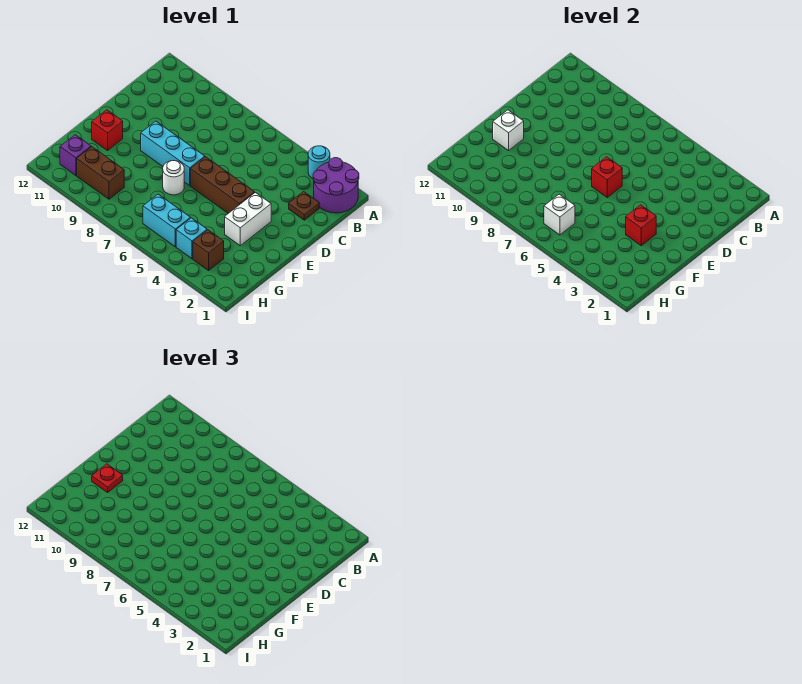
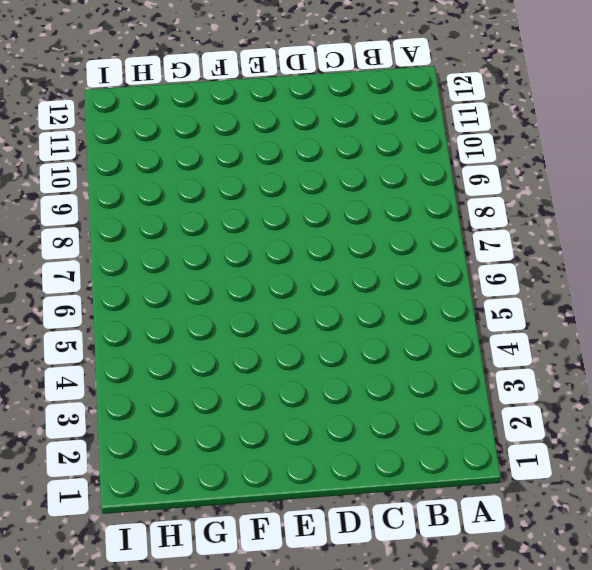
none -> purple 2x2 round brick [313,158,359,213]
none -> cyan 1x1 round brick [308,146,330,178]
none -> brown 1x1 plate [289,192,319,220]

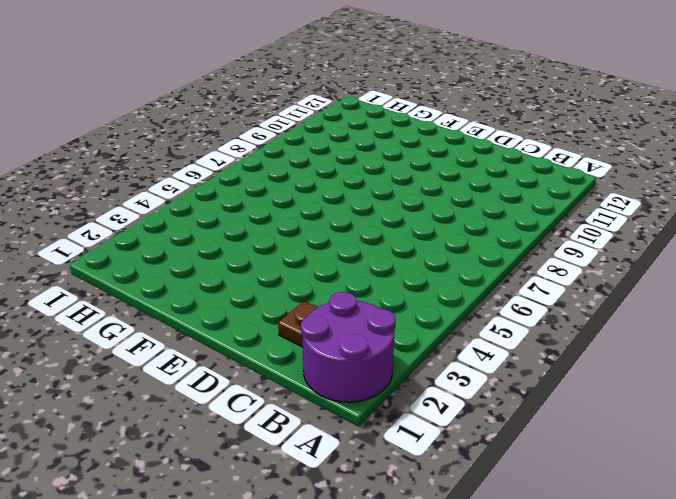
none -> cyan 1x1 round brick [308,146,330,178]
none -> white 1x2 brick [225,193,271,246]
none -> brown 1x3 brick [191,157,255,213]

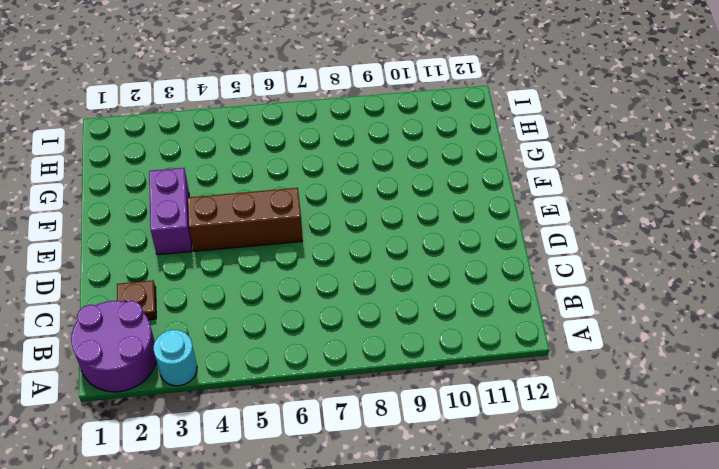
purple 1x2 brick [149,168,192,255] -> white 1x2 brick [225,193,271,246]
none -> cyan 1x3 brick [141,121,205,186]
none -> white 1x1 round brick [163,161,184,195]
none -> red 1x1 brick [92,110,123,151]

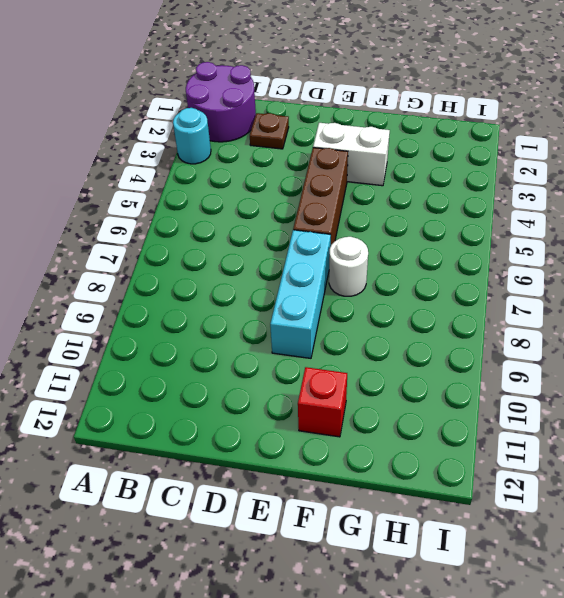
none -> brown 1x1 brick [193,230,224,270]
none -> cyan 1x1 brick [176,218,207,259]
none -> cyan 1x2 brick [143,194,190,247]

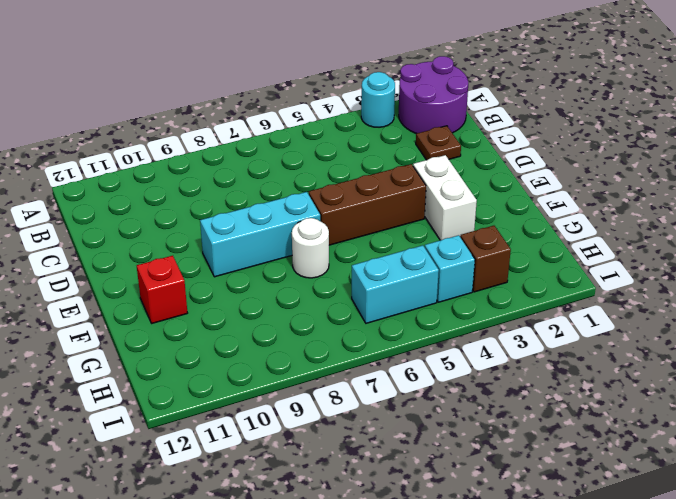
none -> brown 1x2 brick [77,147,124,199]
none -> purple 1x1 brick [60,135,91,175]
none -> red 1x1 brick [592,157,622,197]

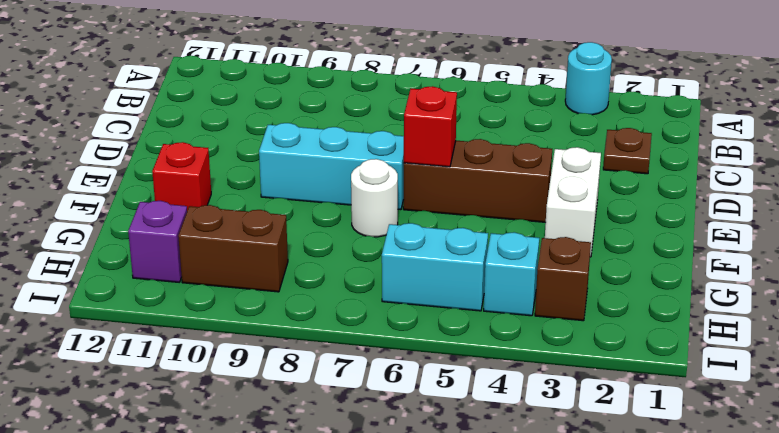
none -> purple 2x2 round brick [313,158,359,213]
none -> red 1x1 brick [626,205,656,246]
none -> white 1x1 brick [493,110,524,151]

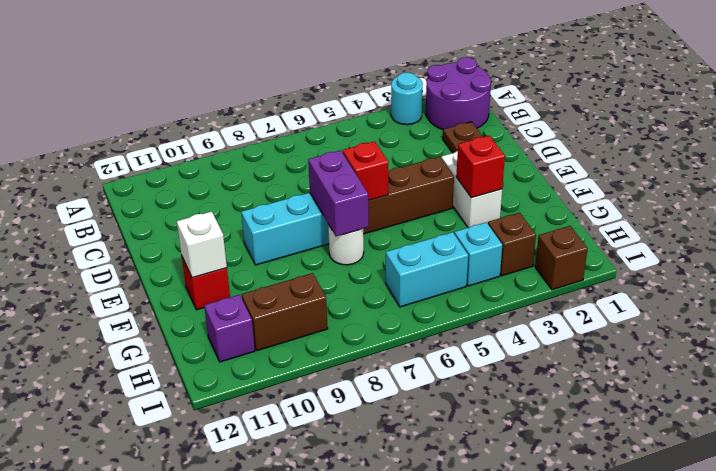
purple 1x2 brick [308,150,369,236] -> none
brown 1x1 brick [535,226,588,290] -> none
none -> white 1x1 brick [544,194,575,235]
none -> red 1x1 plate [92,464,123,493]

